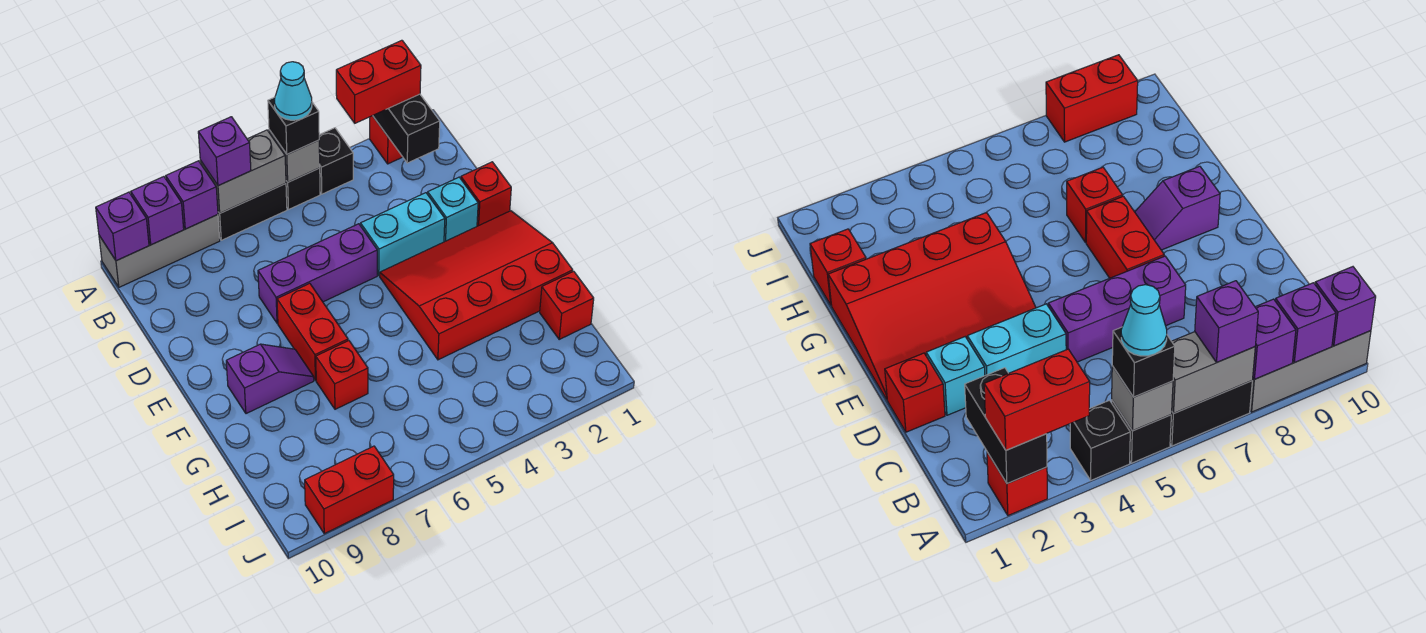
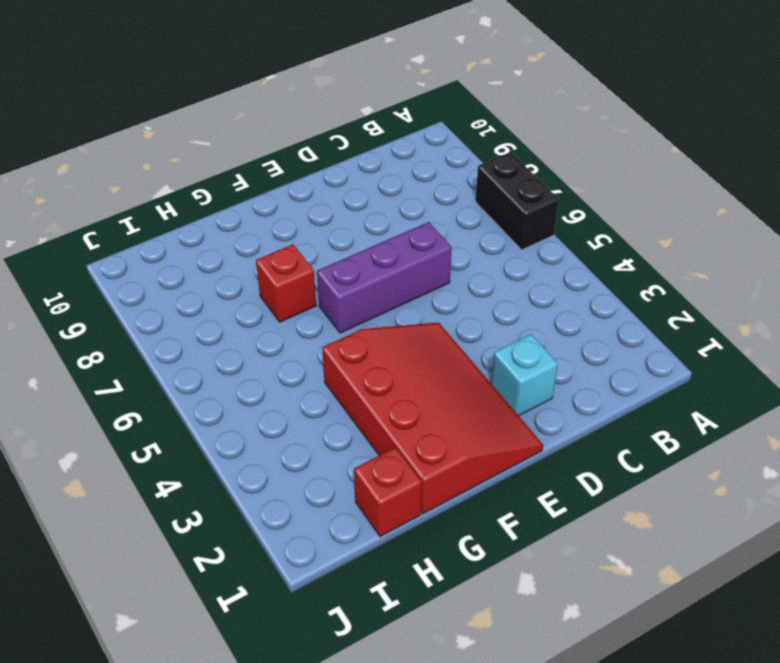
purple 1x3 brick [317,222,452,333] -> purple 1x3 brick turned to [258,224,377,323]
none -> red 1x1 brick [370,116,402,164]
none -> black 1x1 brick [319,128,353,194]
none -> black 1x1 brick [286,168,320,209]

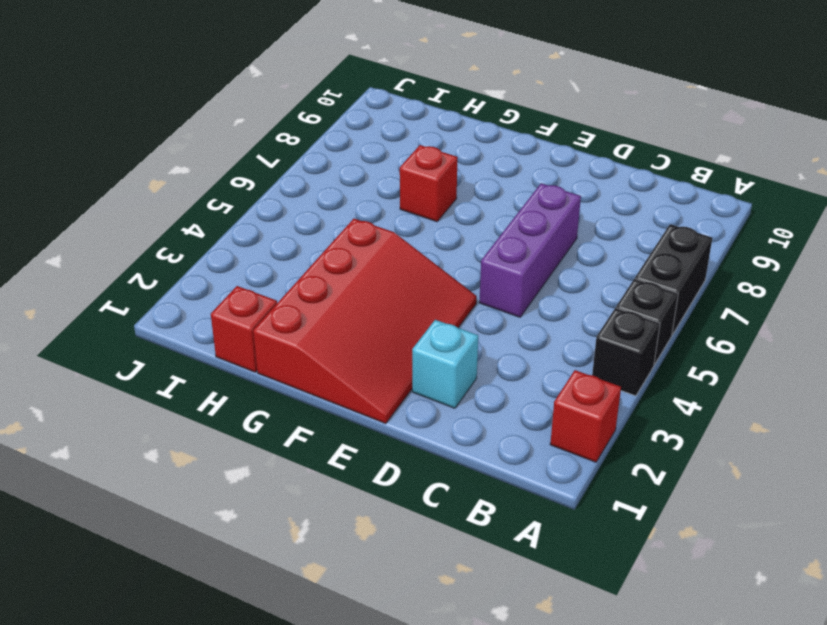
none -> grey 1x3 brick [99,215,220,287]
none -> red 1x1 brick [461,162,511,226]
none -> cyan 1x2 brick [361,193,445,275]

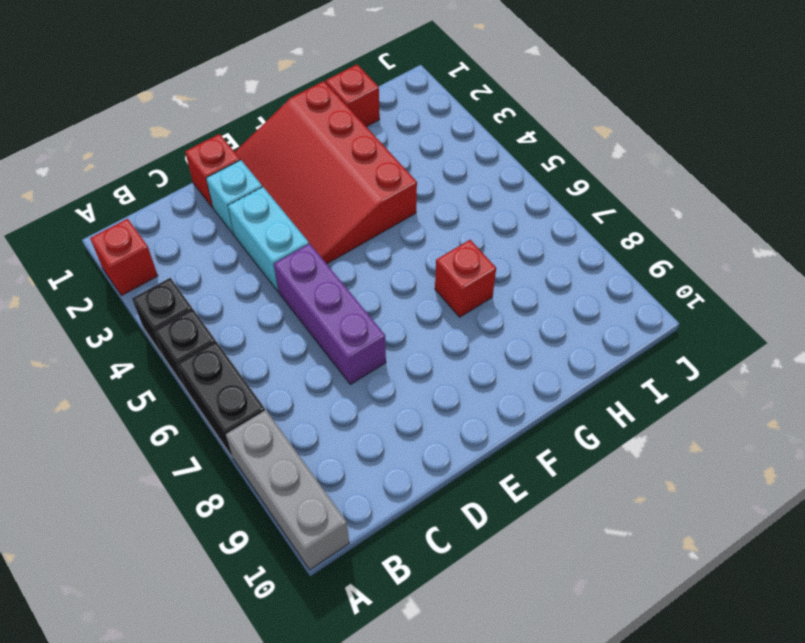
none -> red 1x2 brick [277,283,348,380]
none -> purple 1x2 slope [226,344,314,414]
none -> red 1x2 brick [305,446,394,534]

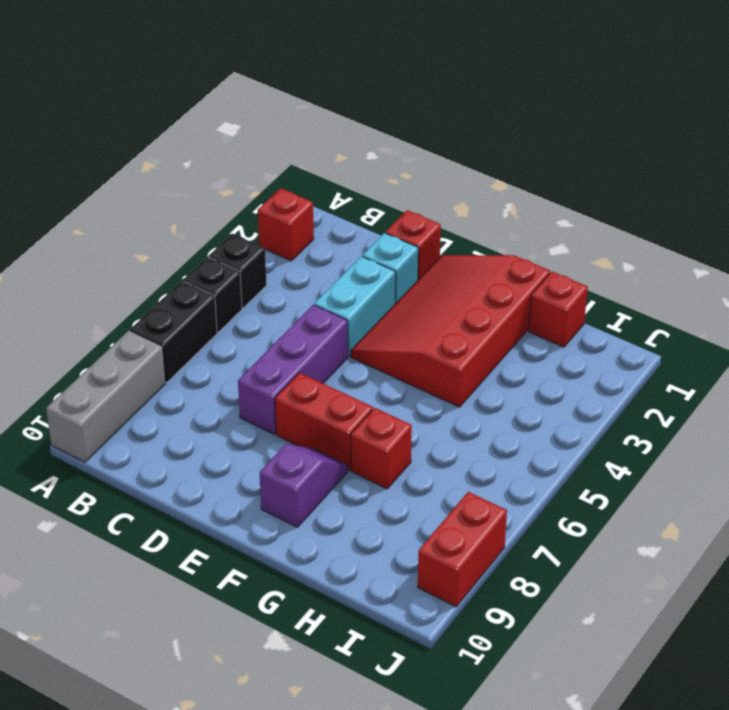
none -> black 1x2 brick [373,94,440,163]
none -> grey 1x1 brick [269,130,320,182]
none -> grey 1x2 brick [200,130,286,213]

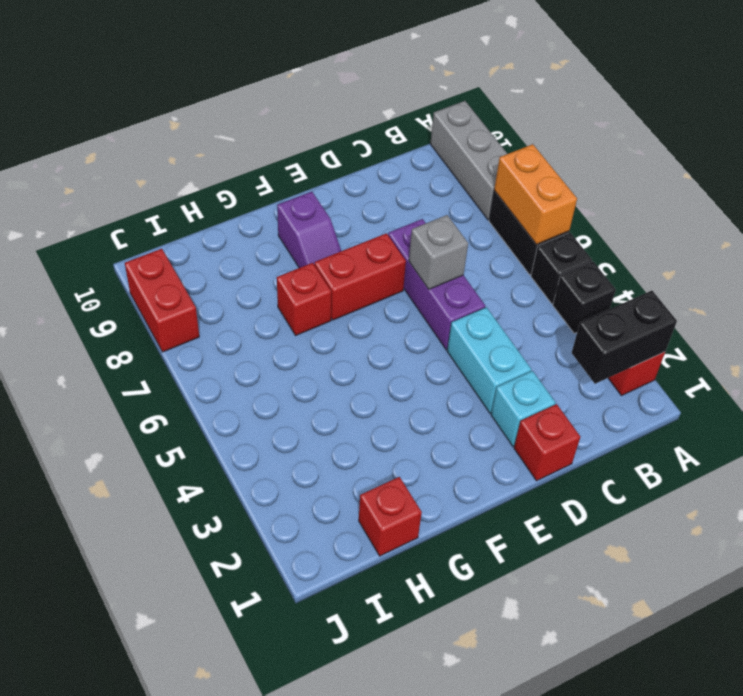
orange 1x2 brick [494,144,577,244] -> grey 1x2 brick [200,130,286,213]
grey 1x1 brick [409,215,468,289] -> grey 1x1 brick moved to [269,130,320,182]
none -> red 3x4 slope [380,211,573,360]
none -> purple 1x1 brick [166,161,218,229]
none -> purple 1x1 brick [131,177,184,245]

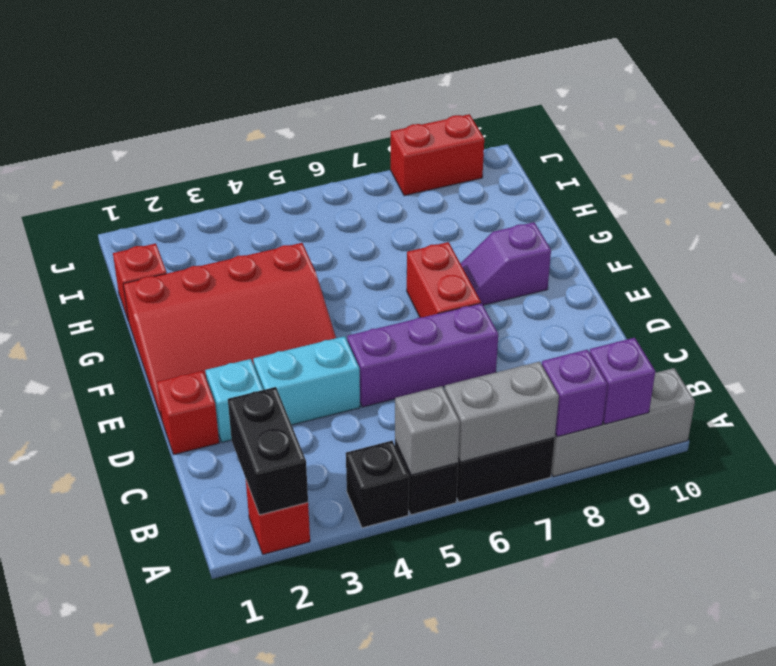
none -> red 1x1 brick [316,341,368,409]
none -> purple 1x1 brick [96,192,149,261]
none -> red 1x2 brick [336,40,421,123]

